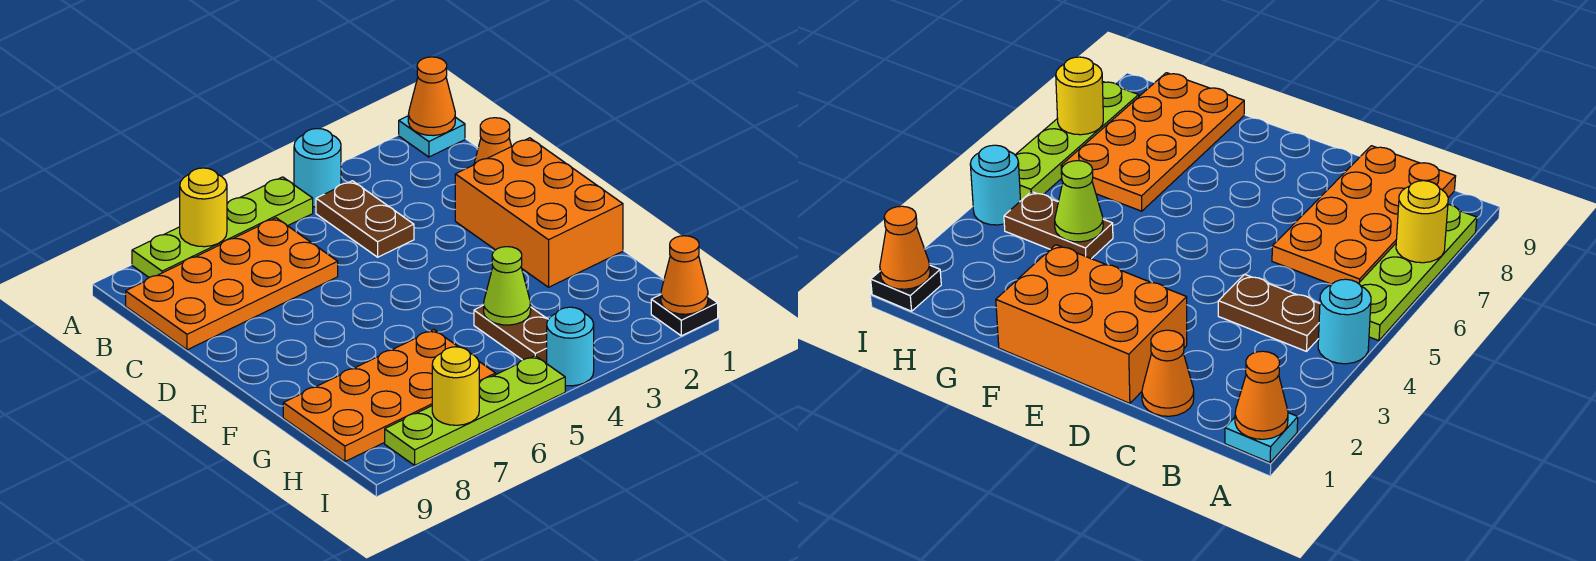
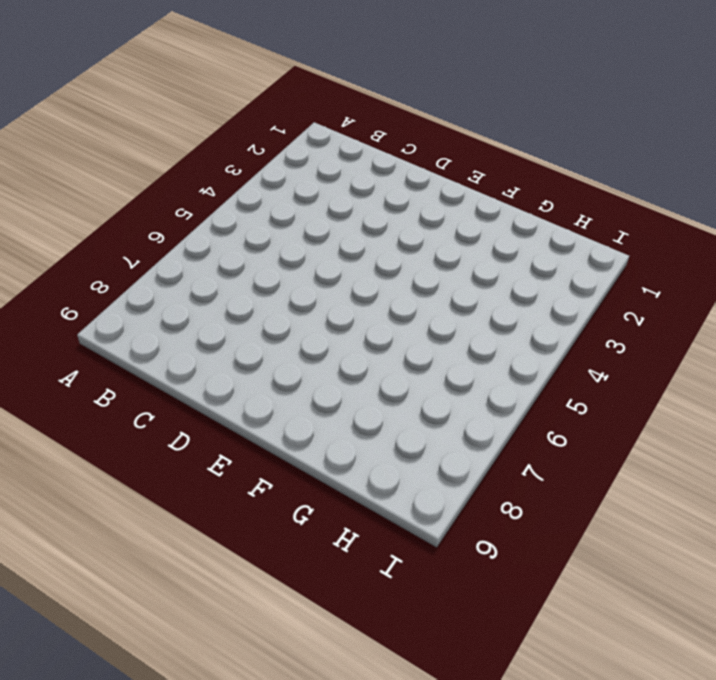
none -> cyan 1x1 plate [399,116,465,157]
none -> cyan 1x1 round brick [294,129,341,207]
none -> lime 1x4 plate [132,177,313,277]

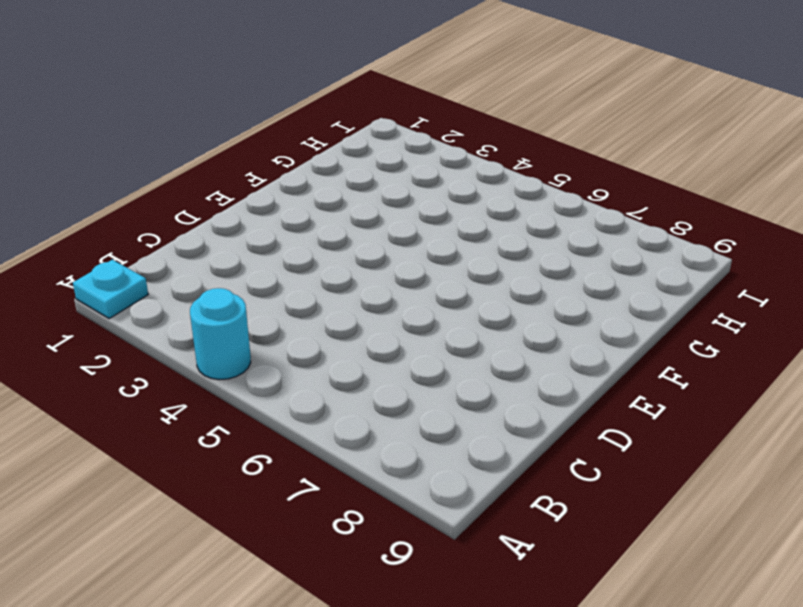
none -> lime 1x4 plate [132,177,313,277]
none -> brown 1x2 plate [316,181,414,257]
none -> orange 2x4 plate [126,218,338,350]

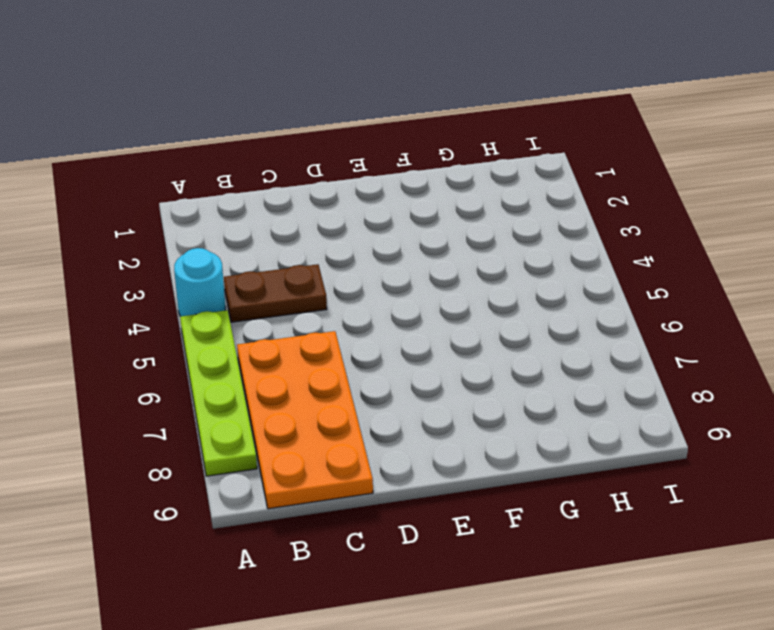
none -> cyan 1x1 plate [399,116,465,157]
none -> orange 1x1 cone [474,118,511,165]
none -> orange 2x3 brick [455,138,623,287]

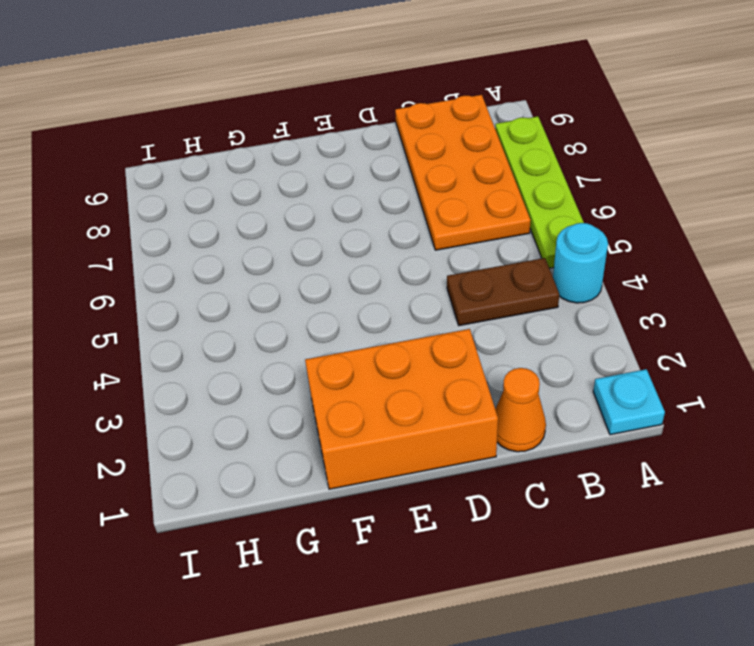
none -> brown 1x2 plate [474,305,548,364]
none -> orange 2x4 plate [283,330,496,461]
none -> black 1x1 plate [651,295,718,336]

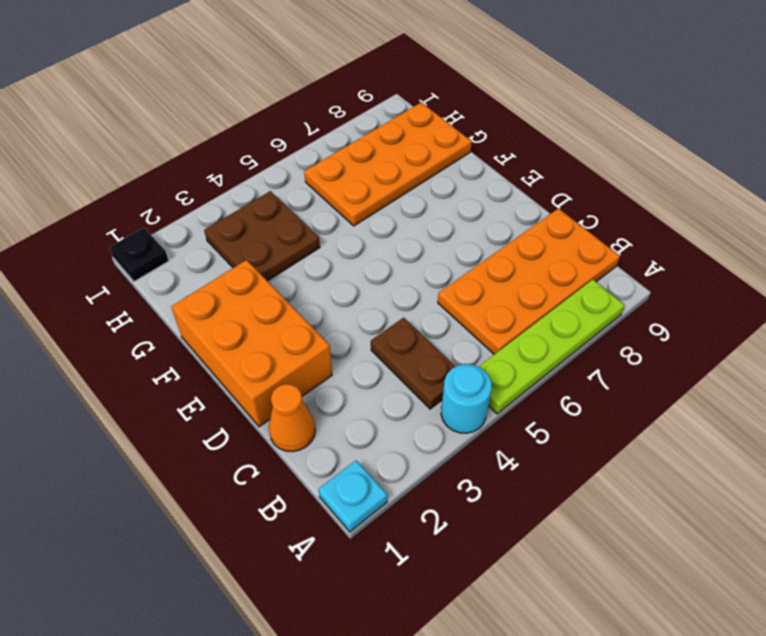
brown 2x2 plate [204,191,320,281] -> brown 1x2 plate [474,305,548,364]
none -> cyan 1x1 round brick [547,307,594,386]
none -> lime 1x4 plate [385,356,565,465]
none -> orange 1x1 cone [408,57,455,136]

